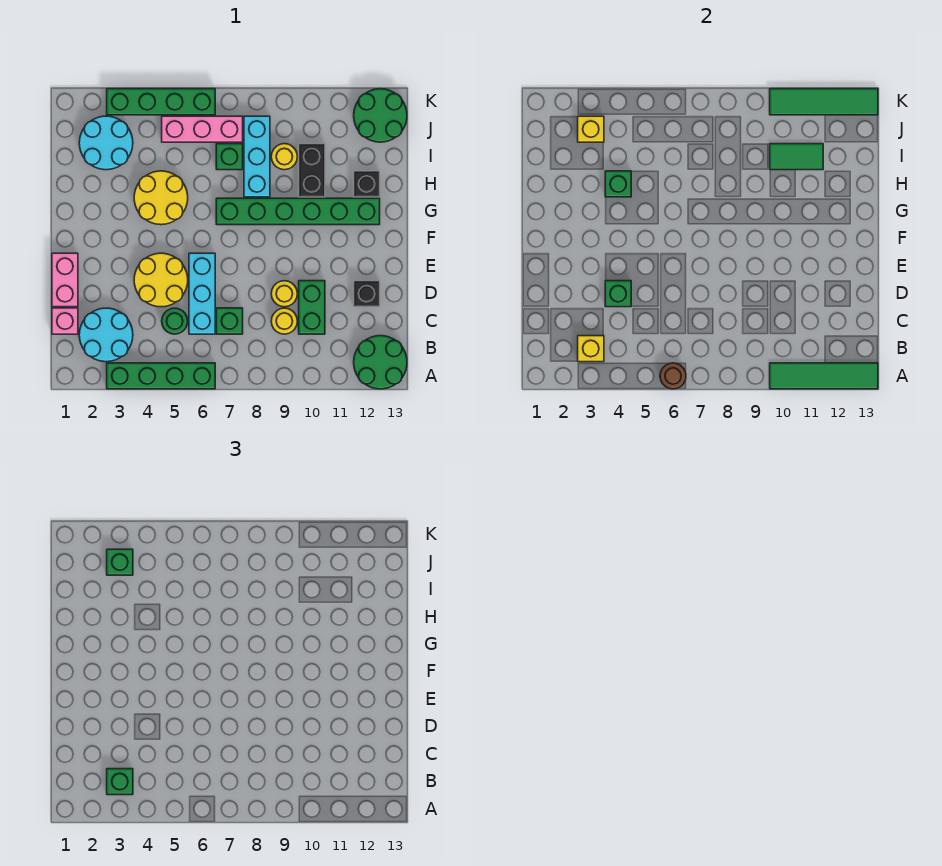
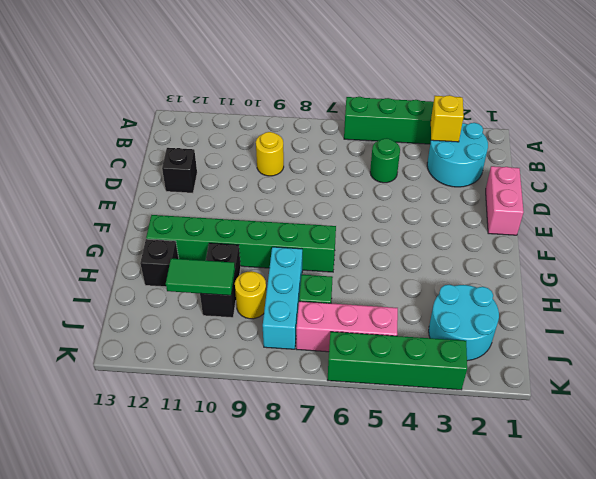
none -> green 2x2 round brick [354,336,407,389]
none -> pink 1x1 brick [52,308,78,334]
none -> cyan 1x3 brick [189,253,215,334]
none -> green 1x1 brick [216,308,243,334]

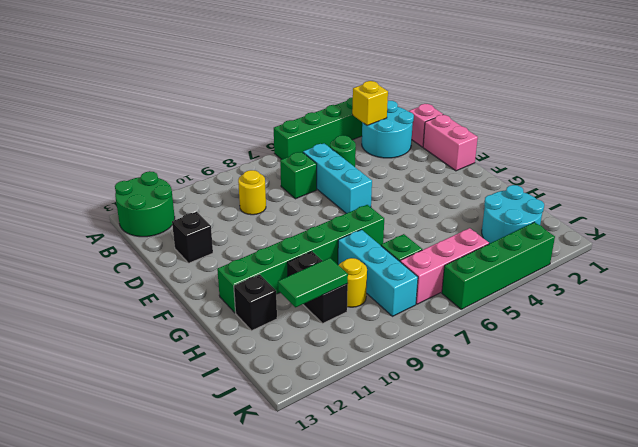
none -> green 1x2 brick [299,281,325,334]
none -> yellow 2x2 round brick [134,253,188,307]
none -> yellow 1x1 round brick [271,281,297,307]
none -> yellow 2x2 round brick [134,171,188,225]

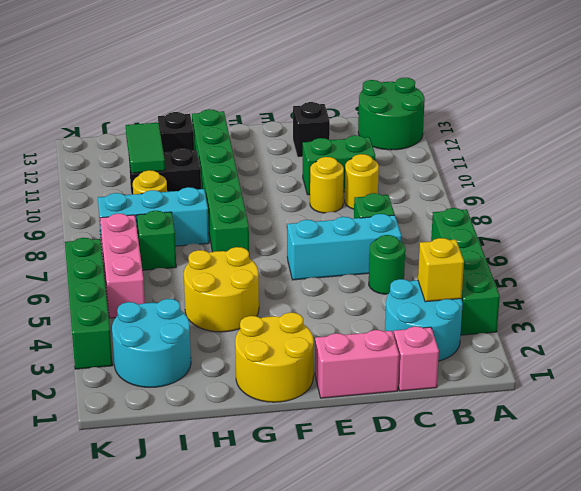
yellow 2x2 round brick [235,313,314,402] -> yellow 2x2 round brick moved to [134,253,188,307]
none -> green 2x2 round brick [354,89,407,142]
none -> brown 1x1 round brick [660,363,686,389]
none -> green 1x4 tile [770,363,878,389]
none -> green 1x1 brick [605,281,631,307]

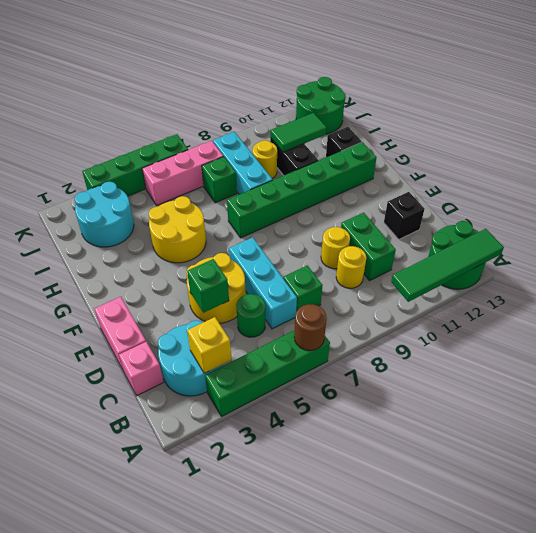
none -> green 1x1 brick [605,171,631,197]
none -> yellow 1x1 brick [578,116,604,142]
none -> green 1x4 tile [770,89,878,115]
none -> green 1x1 brick [107,769,133,795]

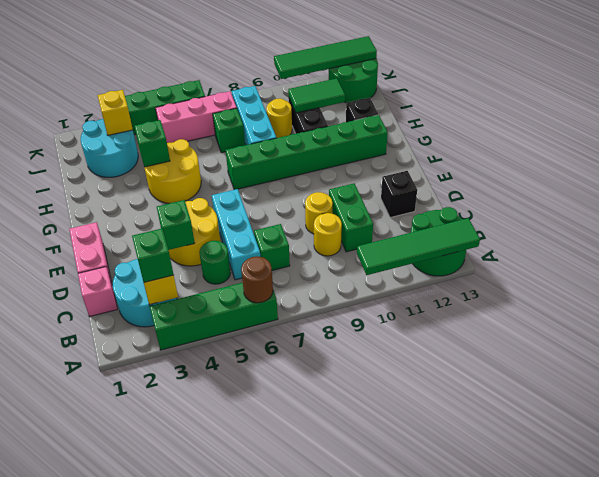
none -> green 1x1 brick [107,549,133,575]

